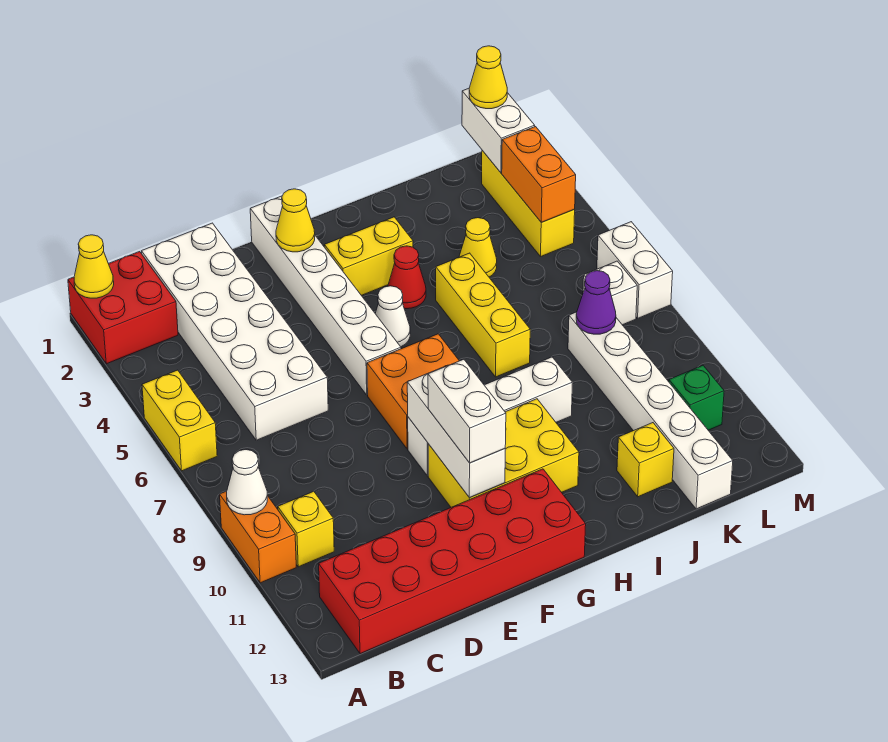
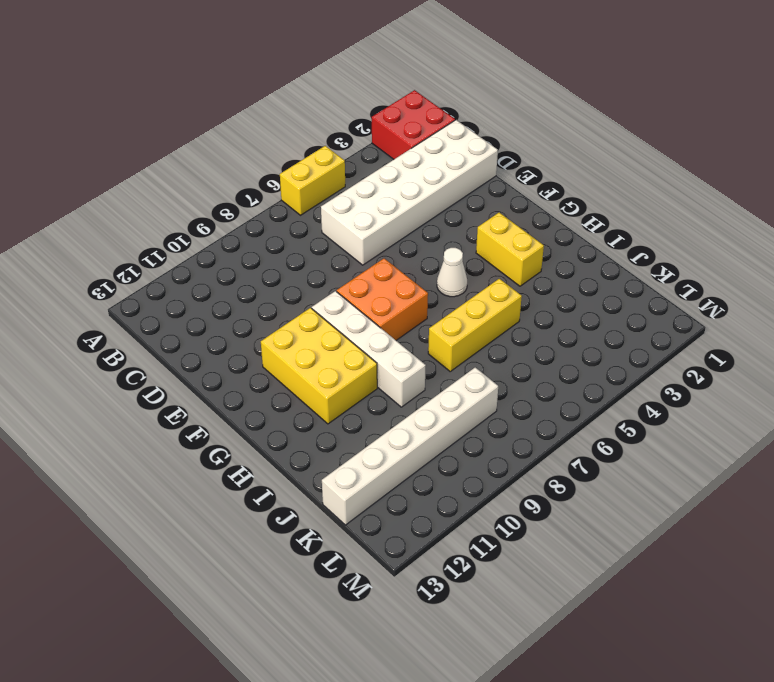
none -> orange 1x2 brick [220,491,296,583]
none -> yellow 1x1 brick [278,491,334,567]
none -> red 2x6 brick [319,469,586,654]
none -> white 1x6 brick [250,196,401,395]

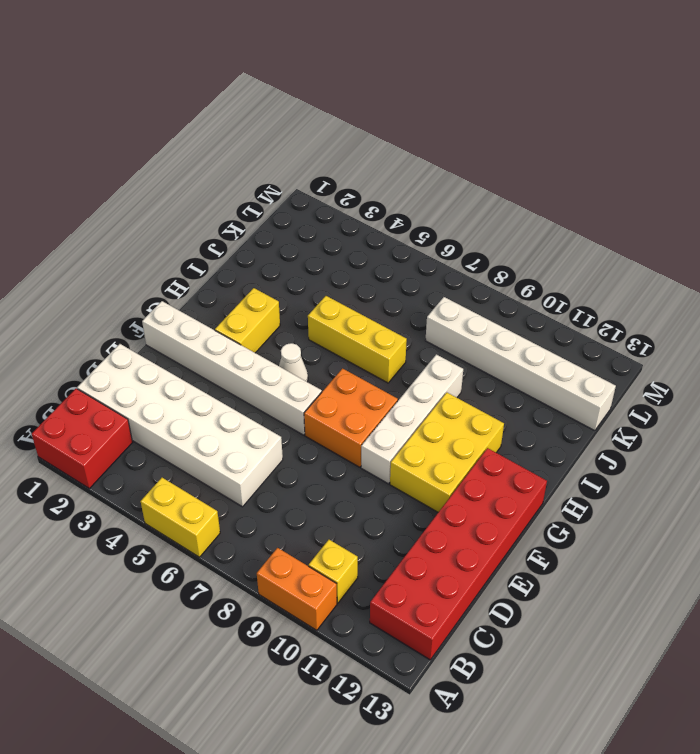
none -> red 1x1 cone [388,246,426,309]
none -> yellow 1x1 cone [459,218,497,277]
none -> yellow 1x1 brick [617,423,674,497]
none -> yellow 1x3 brick [482,150,575,256]

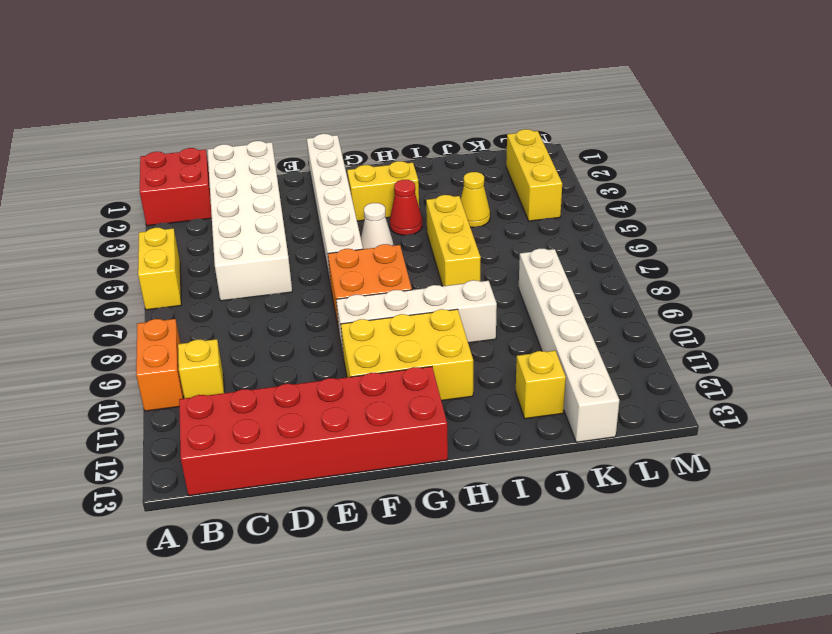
none -> white 1x1 brick [583,261,637,325]
none -> green 1x1 brick [669,366,724,430]
none -> white 1x2 brick [597,222,673,318]
none -> yellow 1x1 cone [74,235,114,298]

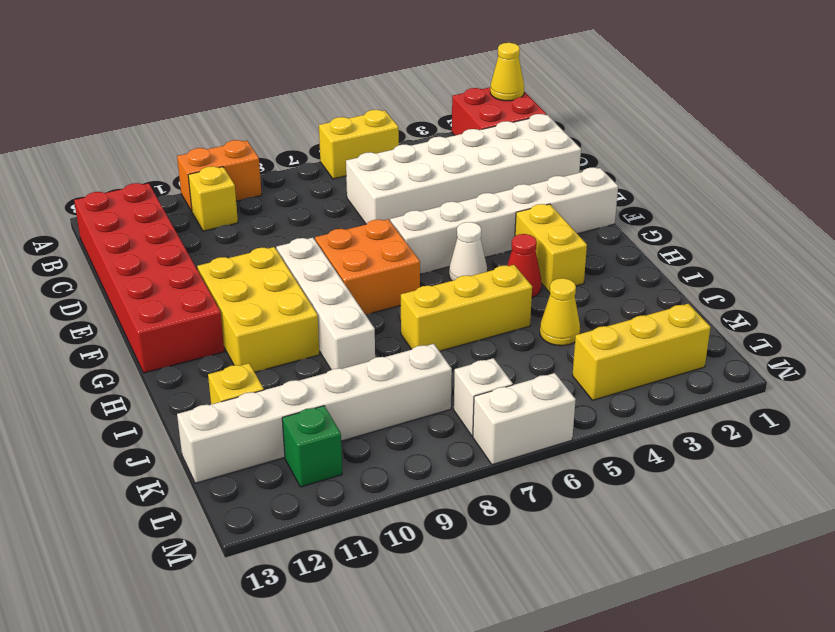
none -> white 1x1 cone [227,450,267,515]
none -> yellow 1x1 cone [276,189,315,252]
none -> white 1x3 brick [407,367,505,498]
none -> purple 1x1 cone [576,271,616,334]

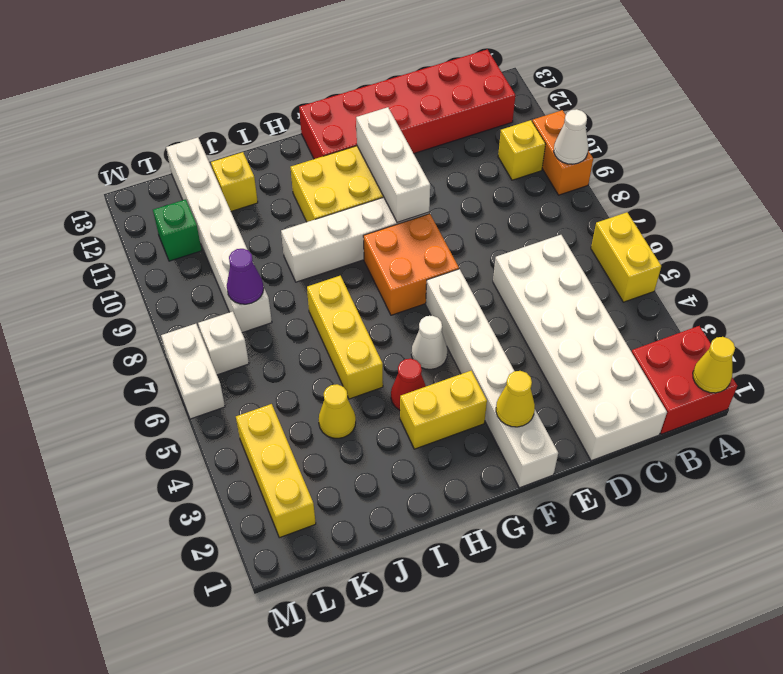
none -> white 1x2 brick [462,88,535,173]
none -> orange 1x2 brick [502,127,576,222]
none -> white 1x2 brick [428,359,506,463]
none -> yellow 1x1 cone [469,46,507,109]

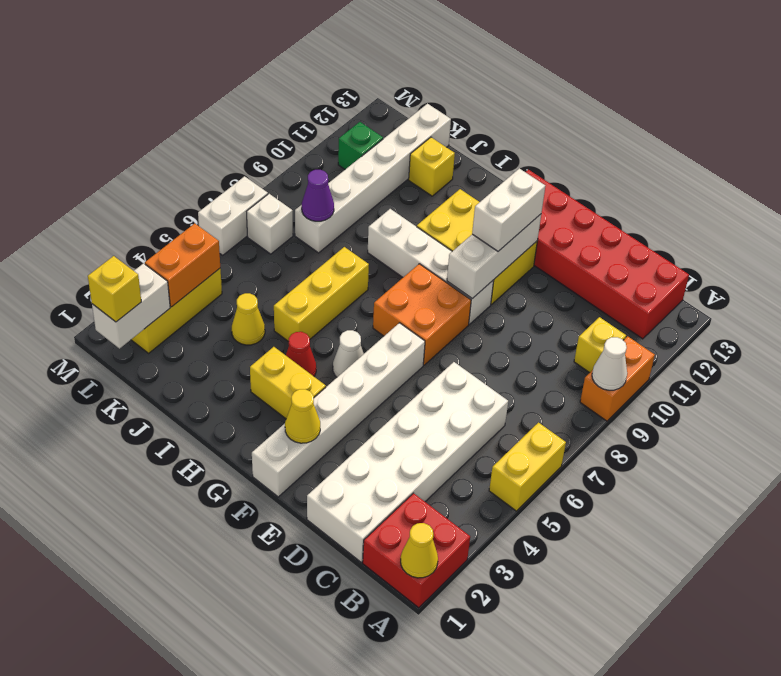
yellow 1x1 brick [88,256,141,322] -> yellow 1x1 cone [469,46,507,109]

